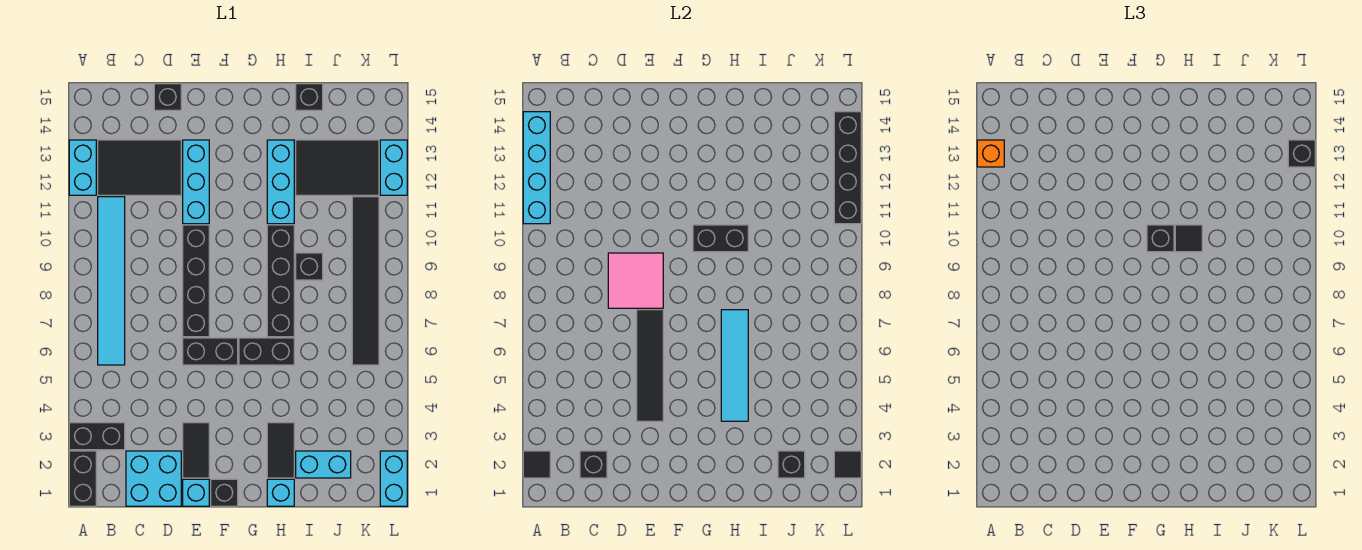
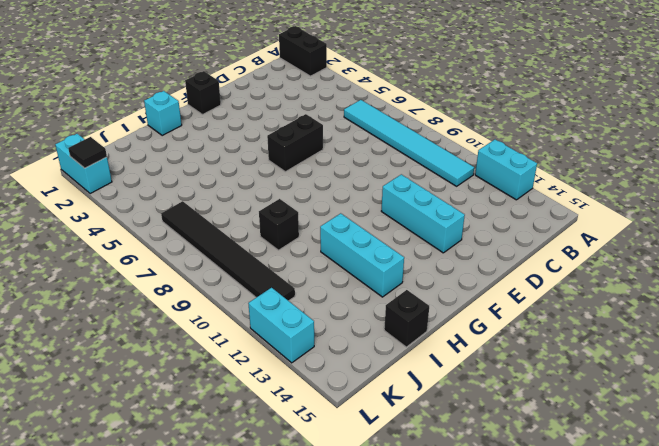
none -> black 1x2 brick [69,423,125,450]
none -> black 2x3 tile [98,140,181,195]
none -> cyan 2x2 brick [126,451,181,506]
none -> black 1x1 brick [154,84,181,110]

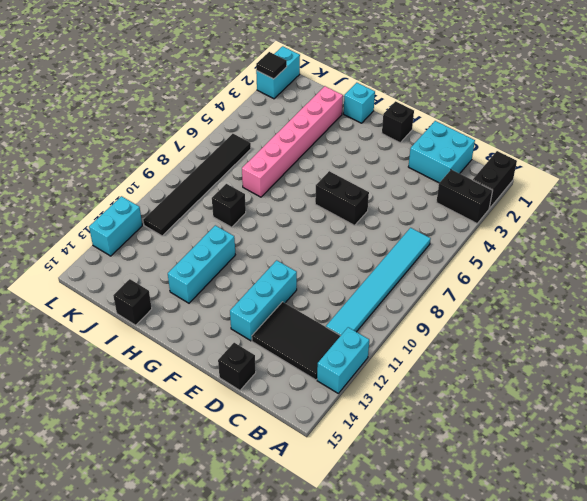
pink 1x6 brick [242,86,343,197] -> cyan 1x2 brick [296,451,351,478]
none -> cyan 1x1 brick [183,479,209,506]
none -> black 1x2 tile [183,423,209,478]
none -> black 1x4 brick [183,225,209,337]
none -> black 1x2 brick [239,338,294,365]

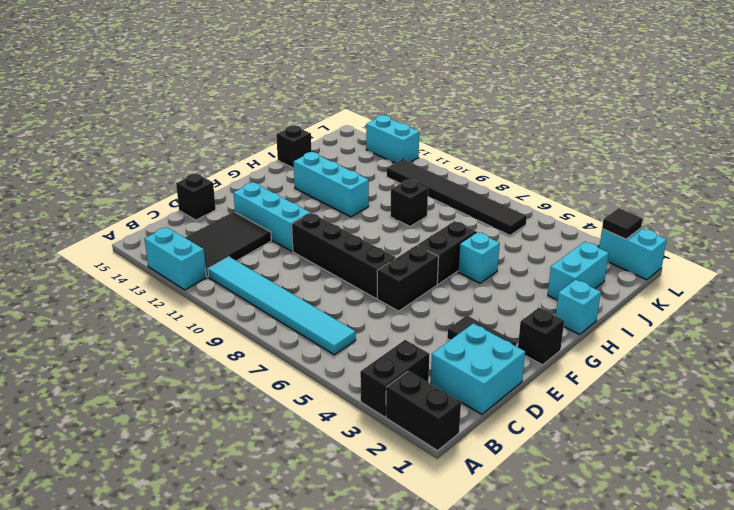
cyan 1x1 brick [458,232,500,283] -> cyan 1x1 brick moved to [183,479,209,506]
none -> black 1x2 tile [267,423,294,478]
none -> black 1x4 brick [267,225,294,337]
none -> black 2x3 tile [296,140,379,195]
none -> black 1x1 tile [523,451,550,478]

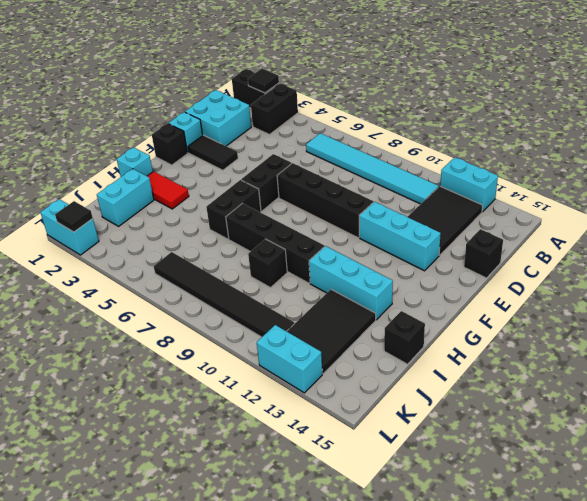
red 1x2 tile [147,172,189,209] -> black 1x2 tile [267,423,294,478]
none -> cyan 1x4 brick [523,112,550,224]
none -> black 1x1 brick [580,451,607,478]
none -> pink 2x2 tile [608,253,663,308]
none -> black 1x4 tile [637,310,663,421]

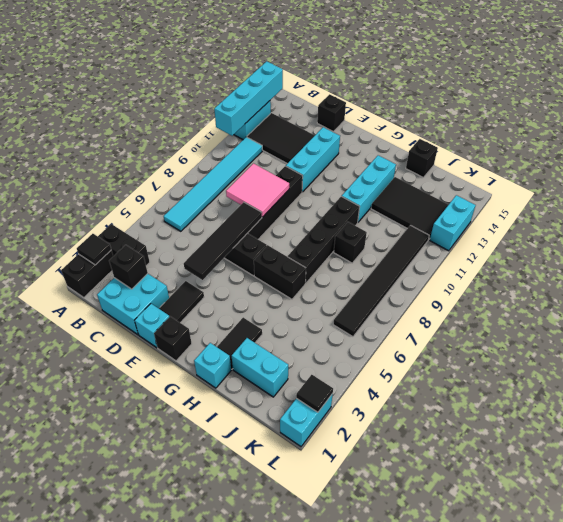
none -> black 1x2 brick [693,225,748,252]
none -> cyan 1x4 tile [721,310,748,421]
none -> black 1x1 brick [778,451,805,478]
none -> black 1x4 brick [834,112,861,224]

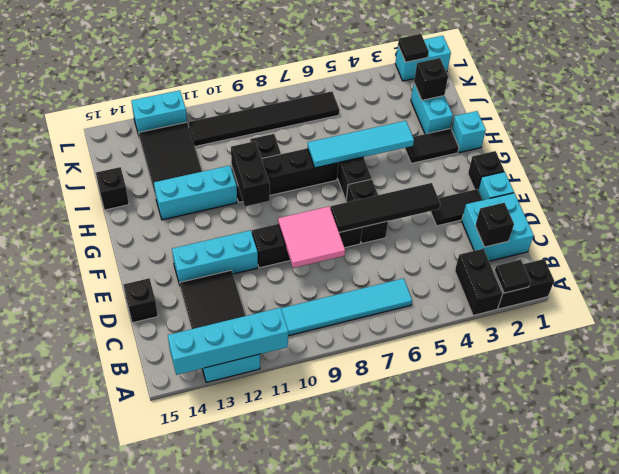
none -> black 1x4 brick [834,112,861,224]
none -> orange 1x1 brick [977,140,1004,167]
none -> black 1x1 brick [1147,225,1174,252]
none -> black 1x1 tile [1175,225,1202,252]

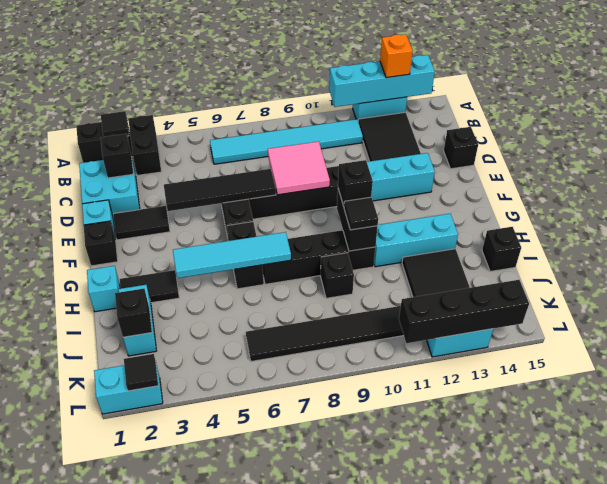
none -> black 1x1 brick [1288,140,1315,167]

